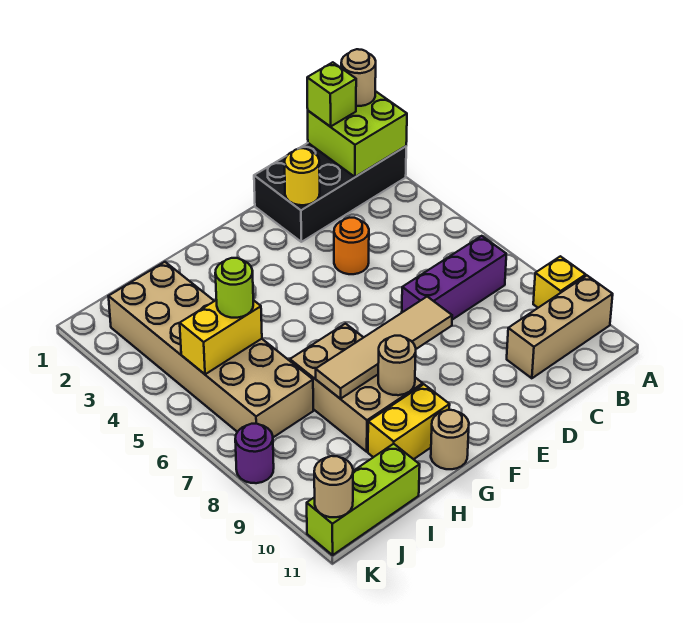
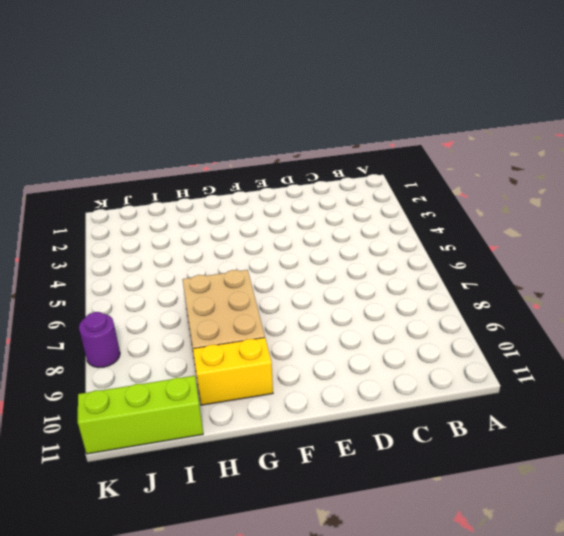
none -> black 2x4 brick [254,143,406,242]
none -> yellow 1x1 brick [533,256,586,308]
none -> tan 1x3 brick [507,276,613,378]

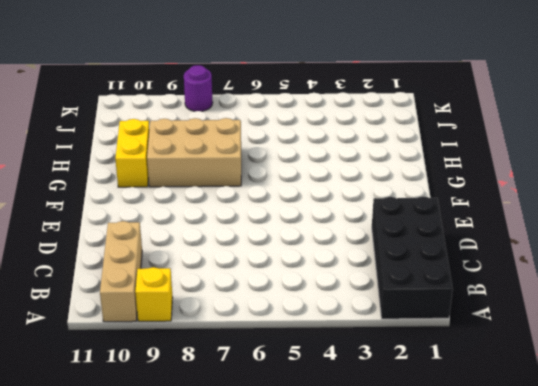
none -> purple 1x3 brick [402,236,506,320]
none -> orange 1x1 round brick [334,218,369,274]
none -> tan 1x1 round brick [431,410,469,469]

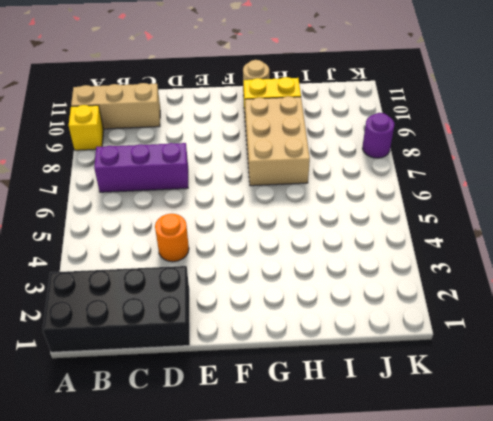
none -> tan 2x6 brick [108,262,313,437]
none -> lime 1x3 brick [307,444,420,555]
none -> lime 2x2 brick [308,91,407,177]

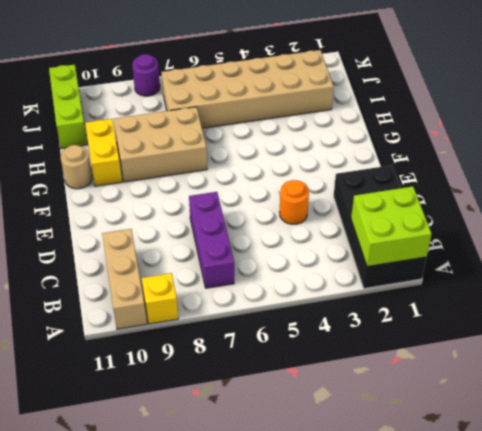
none -> yellow 1x1 round brick [285,148,320,205]
none -> tan 1x4 tile [316,297,452,399]
none -> tan 1x1 round brick [378,336,416,395]

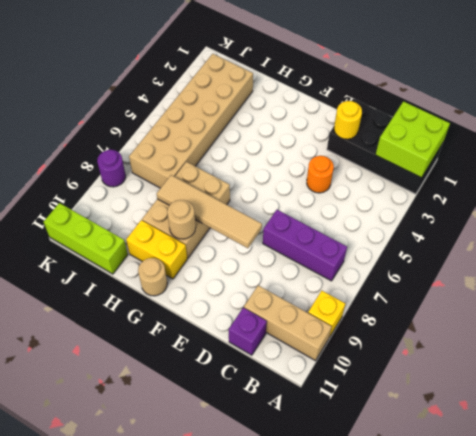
purple 1x1 brick [229,308,267,355] -> none
none -> yellow 1x2 brick [180,300,262,374]
none -> tan 1x1 round brick [314,456,353,517]
none -> tan 1x1 round brick [341,49,376,106]

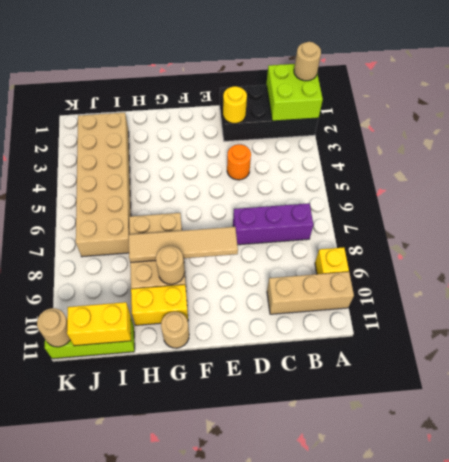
yellow 1x2 brick [67,302,131,346] -> yellow 1x2 brick moved to [180,300,262,374]
none -> purple 1x1 round brick [235,424,274,483]
none -> lime 1x1 brick [307,62,356,127]
none -> lime 1x1 round brick [215,258,253,318]

